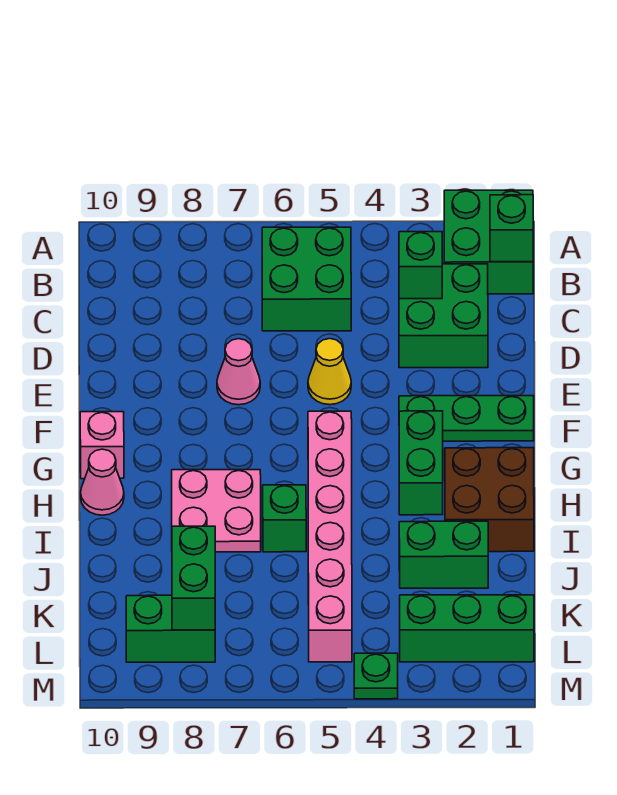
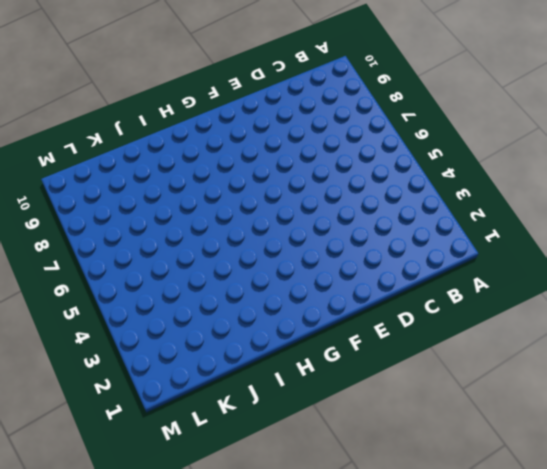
none -> green 2x2 brick [444,190,533,294]
none -> green 2x2 brick [262,227,351,331]
none -> green 2x2 brick [399,264,488,368]

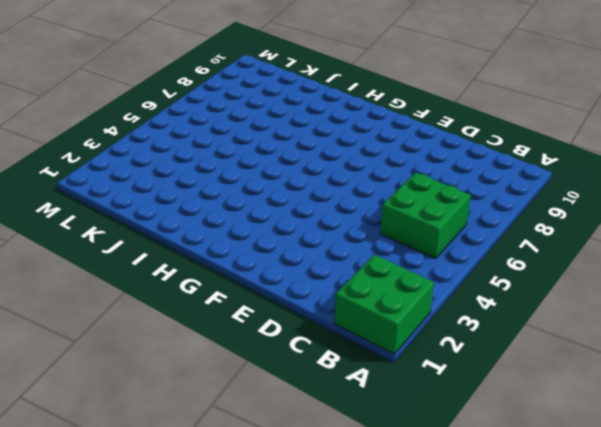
none -> green 2x2 brick [399,264,488,368]
none -> yellow 1x1 cone [308,339,351,405]
none -> pink 1x1 cone [217,339,260,405]

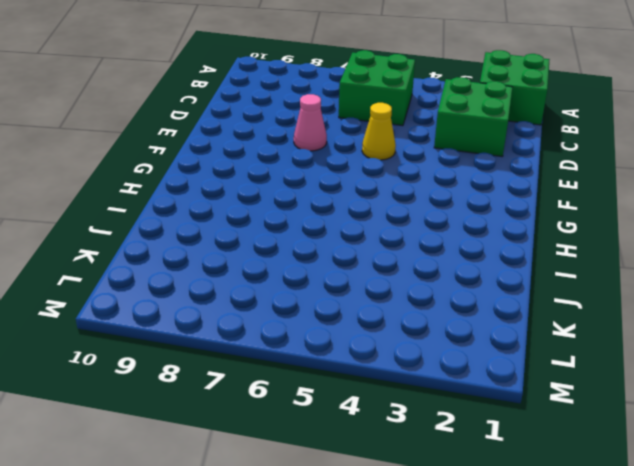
none -> green 1x3 plate [399,396,534,441]
none -> green 1x2 brick [399,411,443,515]
none -> pink 1x6 brick [308,411,352,662]

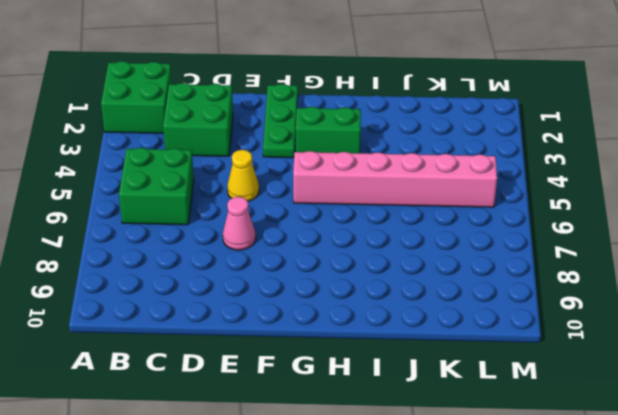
none -> pink 1x1 brick [80,412,124,479]
none -> brown 2x2 brick [445,448,534,552]
none -> pink 2x2 plate [172,470,261,552]

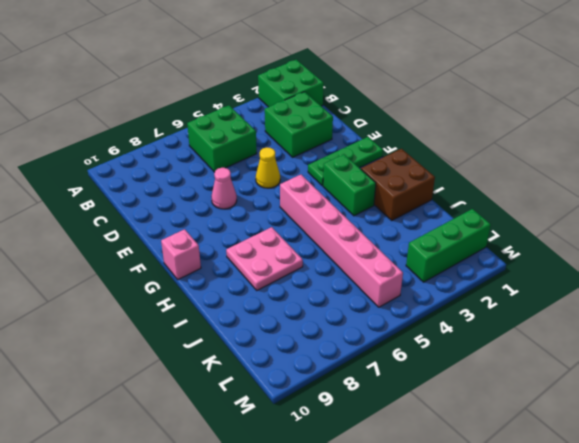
none -> pink 1x1 cone [81,449,124,515]
none -> green 1x1 brick [263,485,306,552]
none -> green 1x2 brick [399,521,488,588]

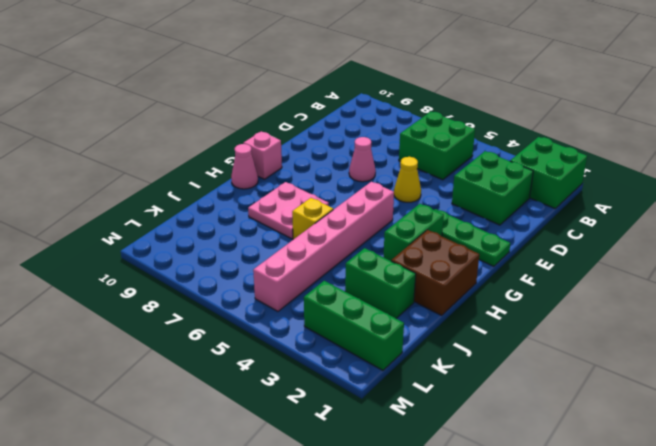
yellow 1x1 brick [292,198,333,240] -> green 1x1 brick [263,485,306,552]
none -> green 1x2 brick [126,595,215,662]
none -> green 1x1 plate [354,653,398,699]
none -> green 1x1 brick [490,195,533,262]

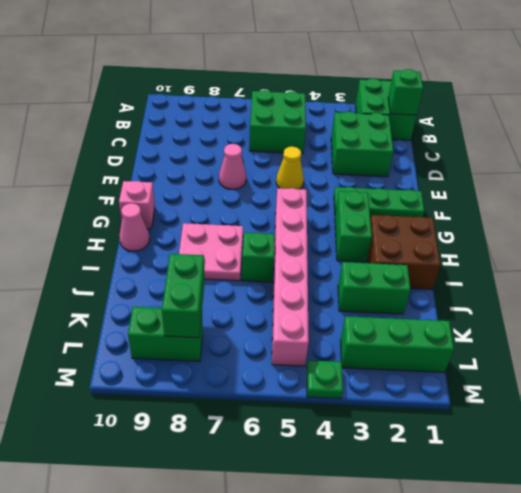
none -> green 1x1 brick [399,232,442,299]

